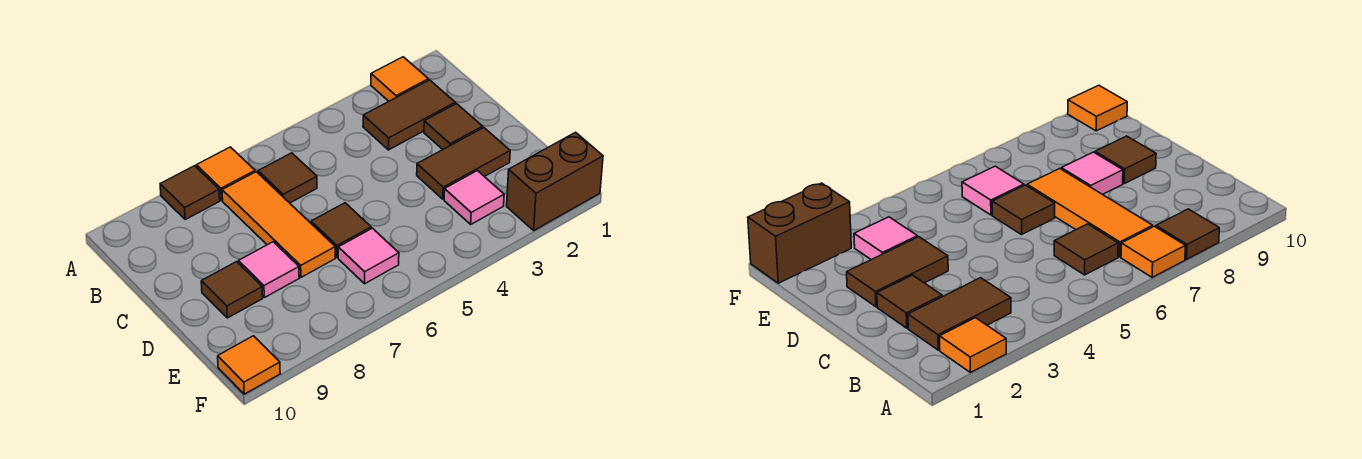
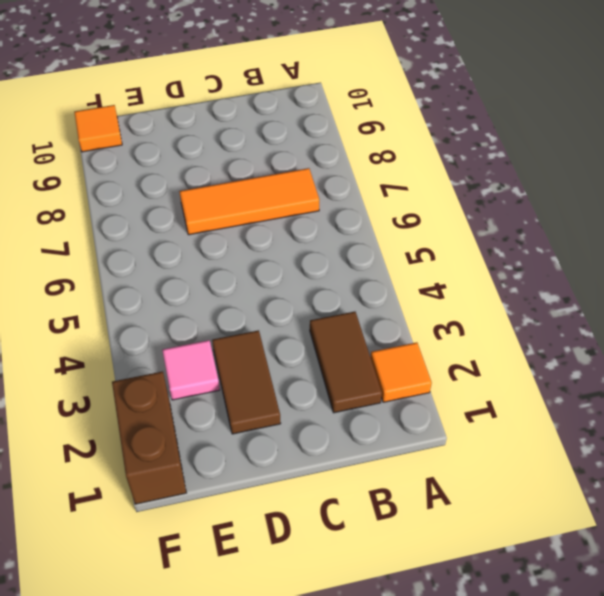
none -> orange 1x1 tile [196,147,255,200]
none -> brown 1x1 tile [160,166,220,219]
none -> brown 1x1 tile [258,153,317,203]

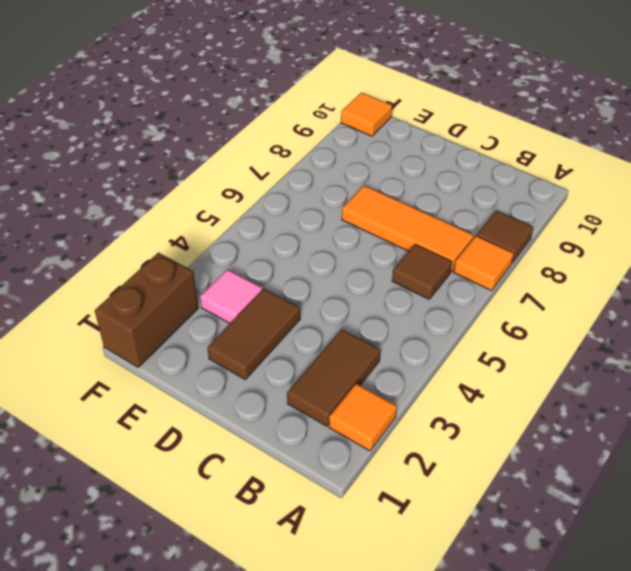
none -> brown 1x1 tile [424,104,483,149]
none -> brown 1x1 tile [311,203,371,258]
none -> pink 1x1 tile [238,242,299,298]

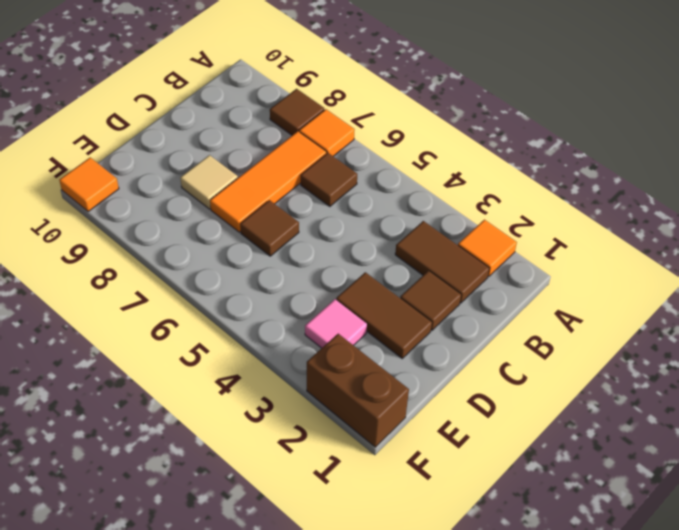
tan 1x1 tile [180,155,238,209] -> pink 1x1 tile [238,242,299,298]
none -> brown 1x1 tile [201,262,263,318]
none -> pink 1x1 tile [338,228,399,284]

